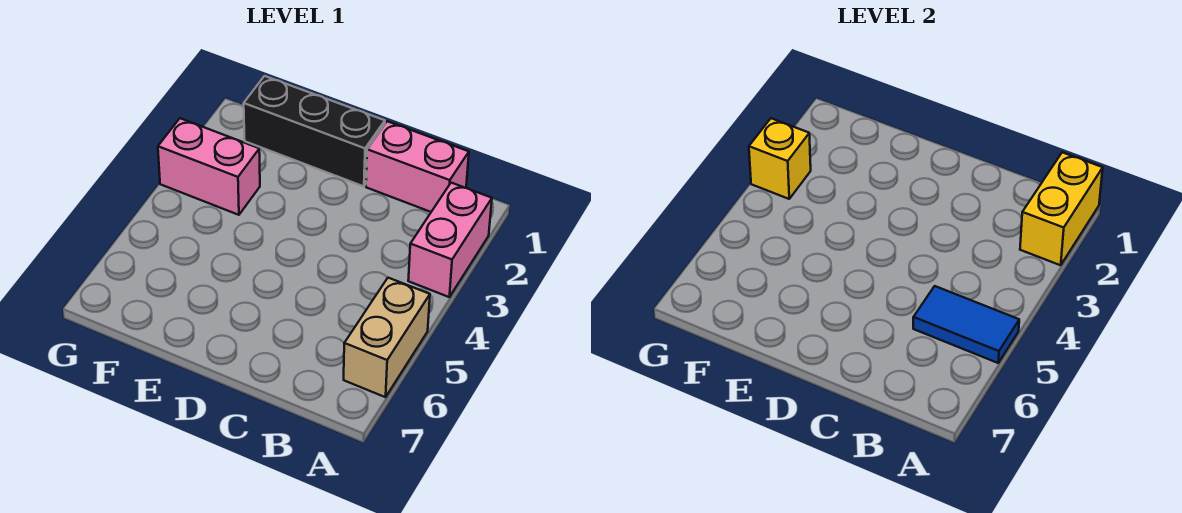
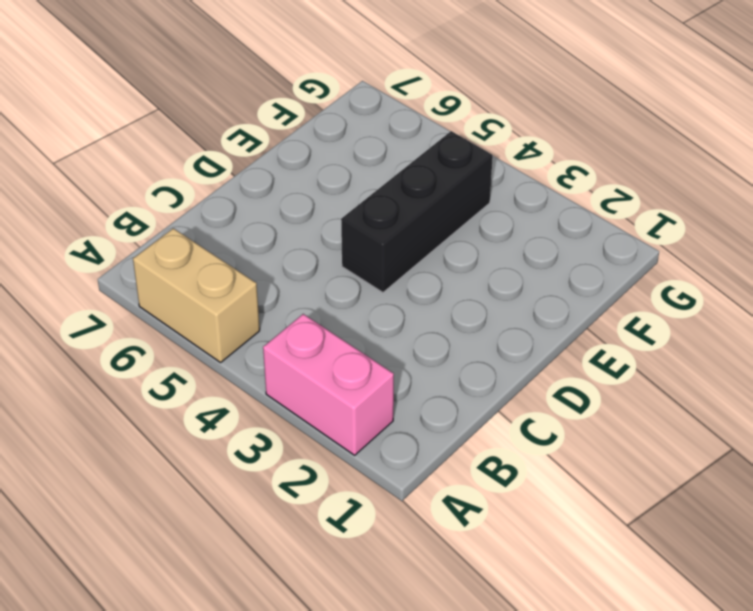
black 1x3 brick [341,131,493,293] -> black 1x3 brick moved to [244,76,385,186]
none -> pink 1x2 brick [366,121,469,212]
none -> pink 1x2 brick [158,118,260,215]

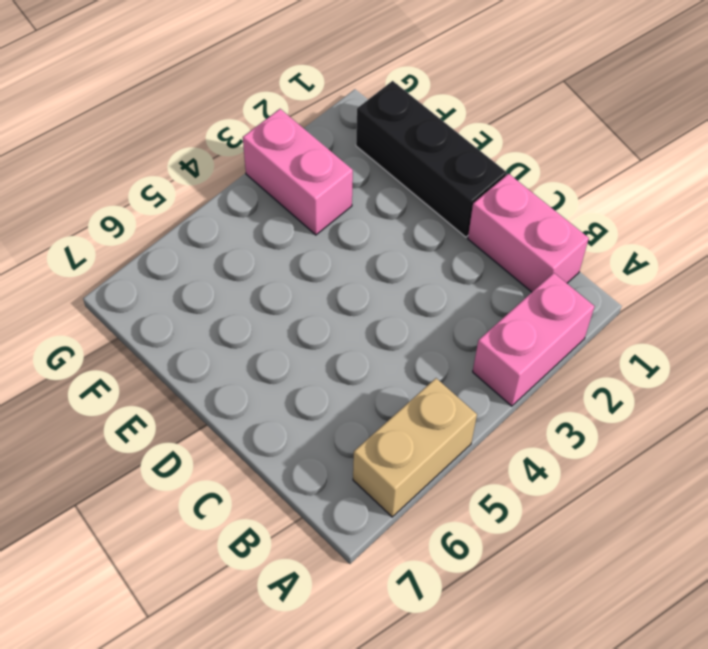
none -> yellow 1x2 brick [1020,152,1103,265]
none -> blue 1x2 tile [913,286,1019,363]

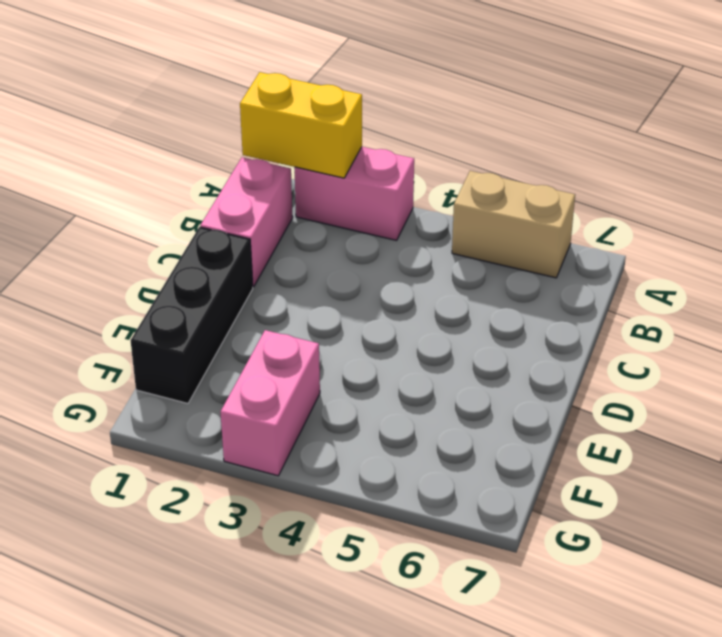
none -> blue 1x2 tile [913,286,1019,363]
none -> yellow 1x1 brick [749,118,811,199]

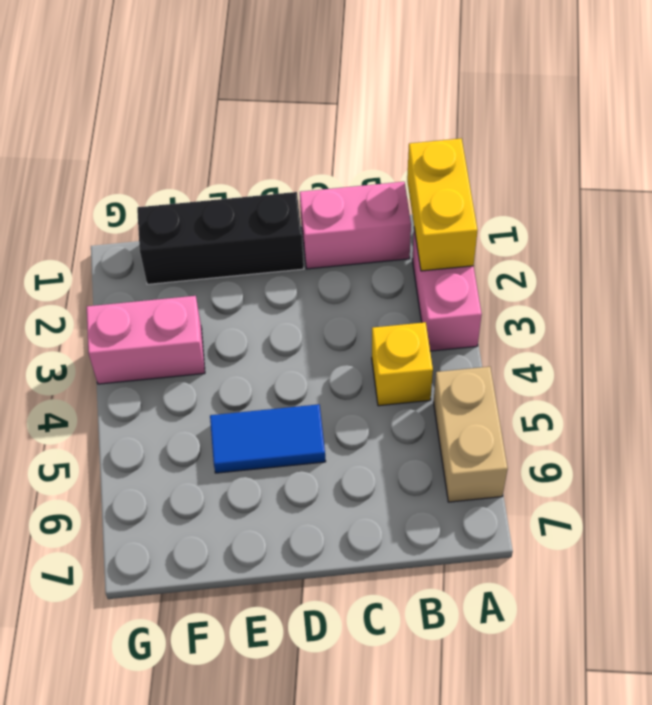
yellow 1x1 brick [372,322,433,406] -> yellow 1x1 brick moved to [749,118,811,199]
blue 1x2 tile [210,404,326,473] -> blue 1x2 tile moved to [913,286,1019,363]

